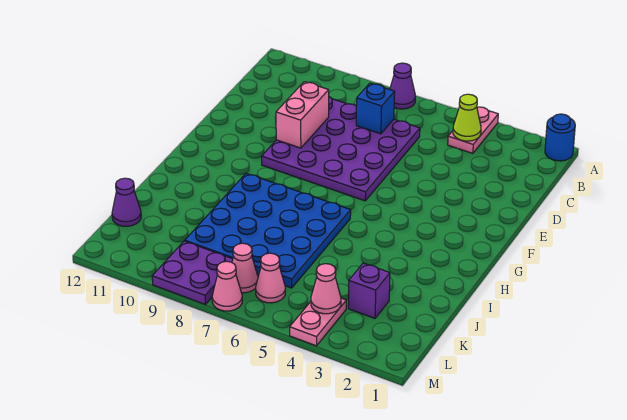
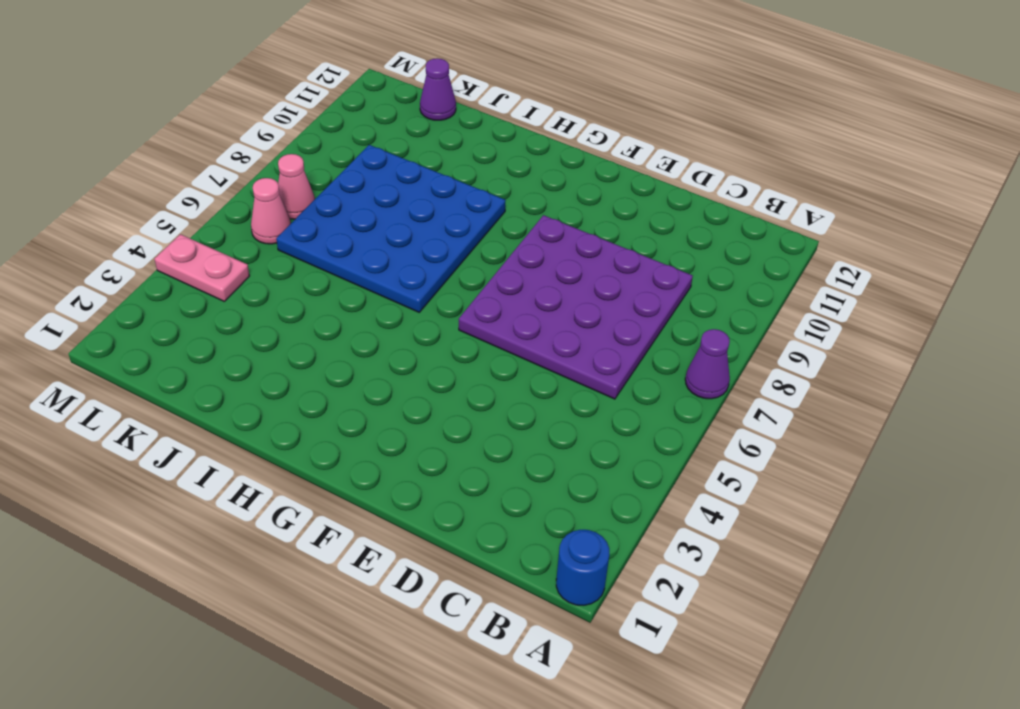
none -> pink 1x2 plate [448,107,498,153]
none -> purple 1x1 brick [348,263,390,318]
none -> purple 2x2 plate [152,241,233,304]

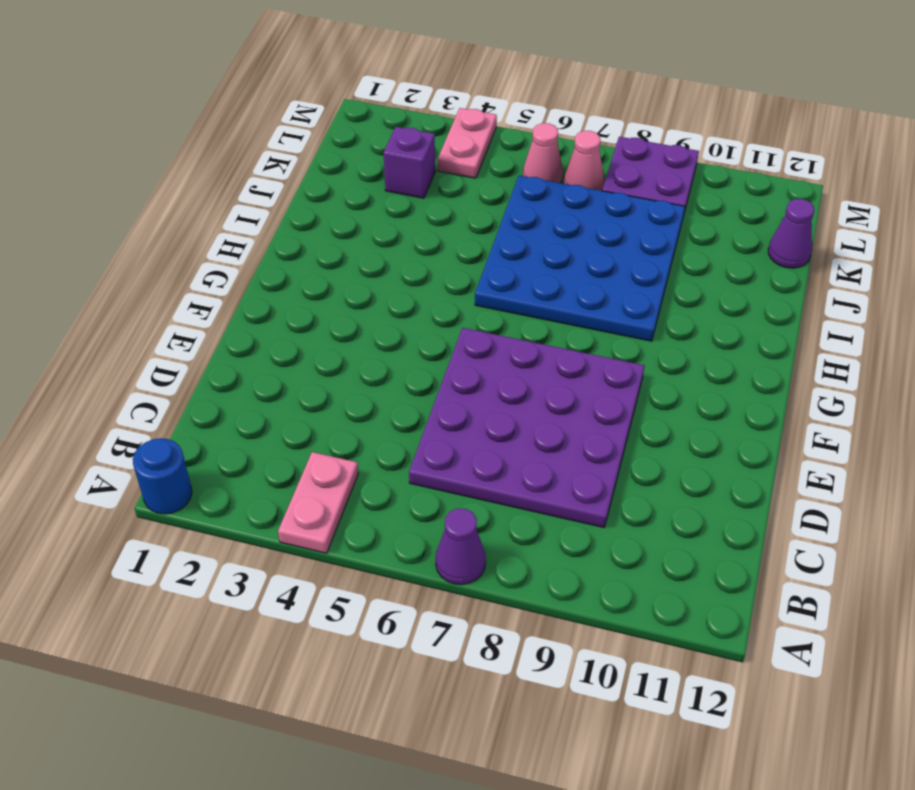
none -> pink 1x1 cone [212,261,242,311]
none -> lime 1x1 cone [453,94,481,141]
none -> blue 1x1 brick [356,83,395,134]

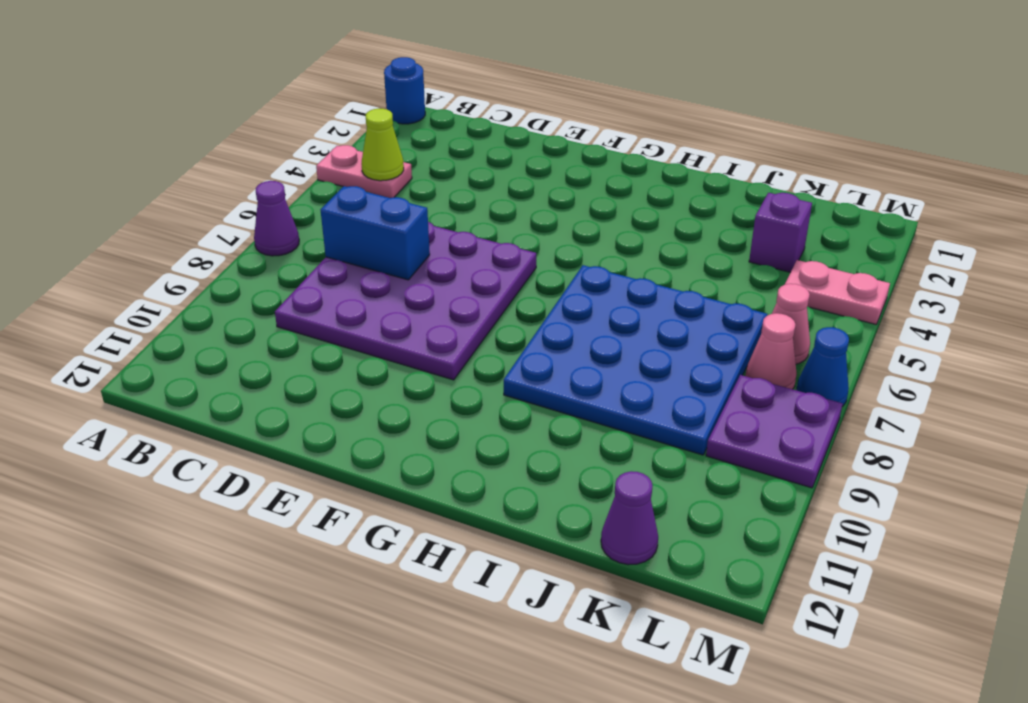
blue 1x2 brick [321,186,430,280] -> blue 1x1 brick [356,83,395,134]
blue 1x1 cone [797,327,849,406] -> pink 1x1 cone [212,261,242,311]
none -> pink 1x2 brick [276,82,329,148]
none -> pink 1x1 cone [311,264,341,314]

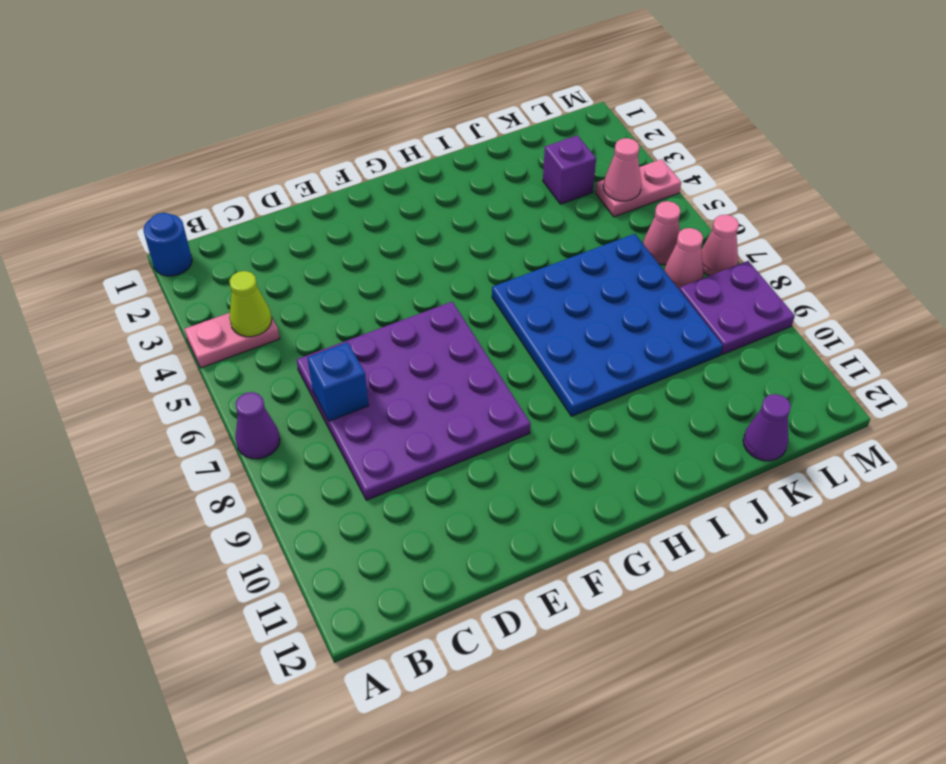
none -> pink 1x2 brick [276,82,329,148]

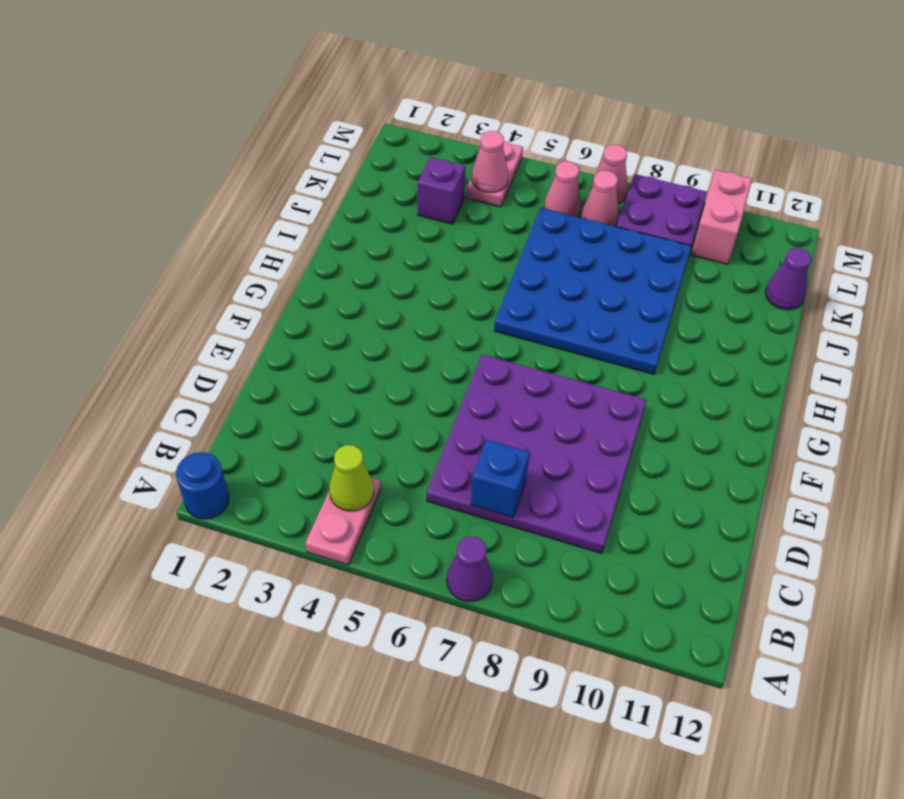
pink 1x2 brick [691,170,752,264] -> pink 1x2 brick moved to [276,82,329,148]

